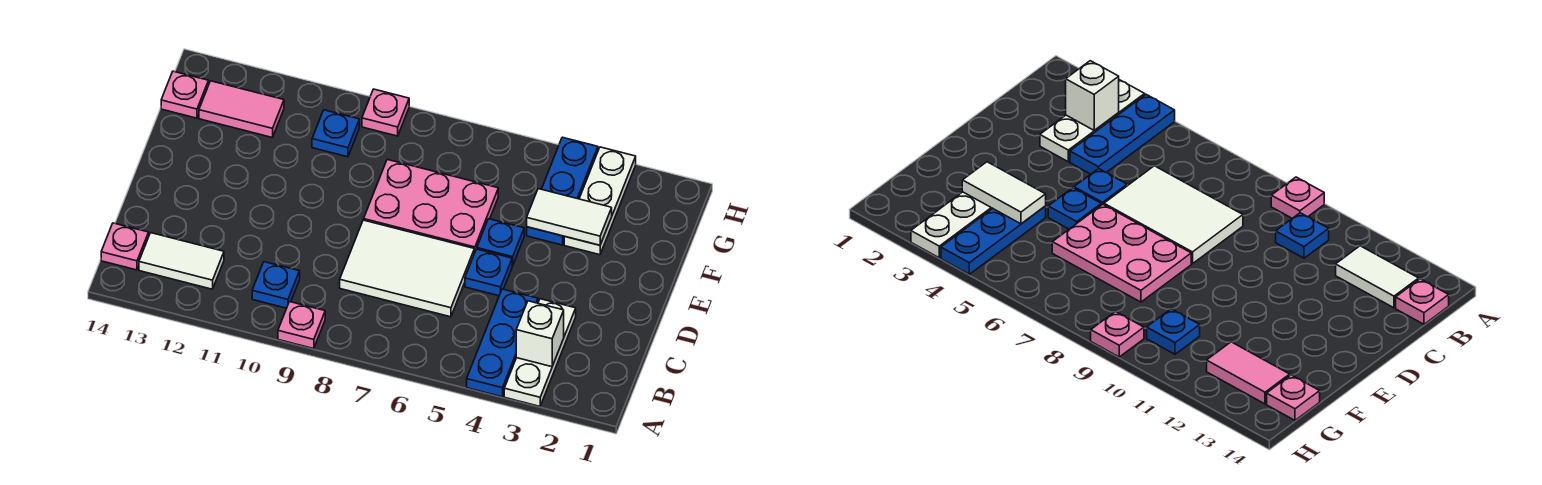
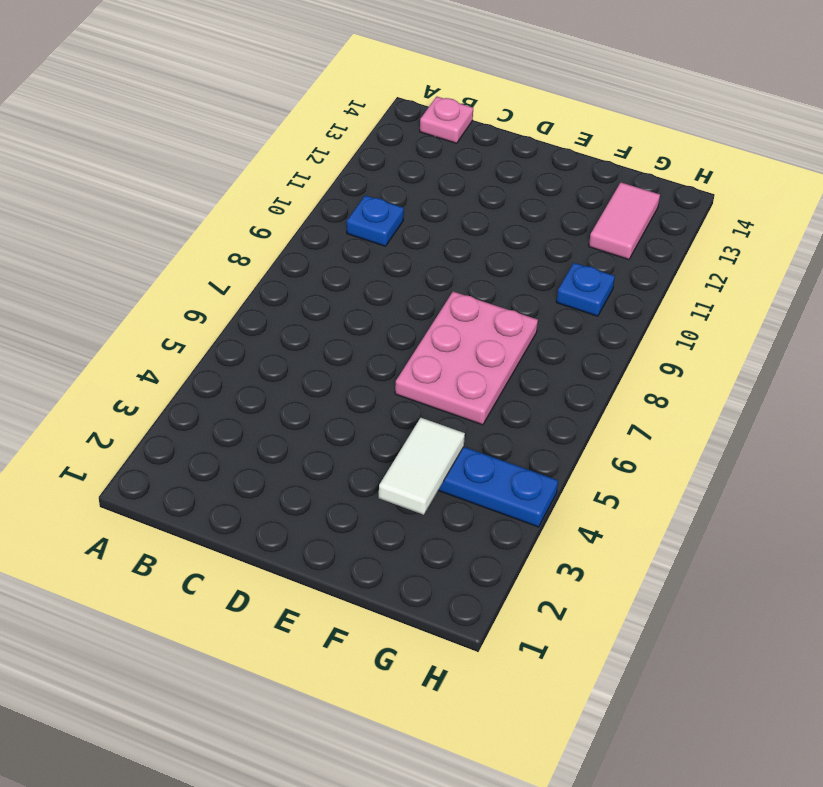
none -> white 1x3 plate [504,299,576,406]
none -> blue 1x3 plate [467,289,538,397]
none -> pink 1x1 plate [278,302,325,349]

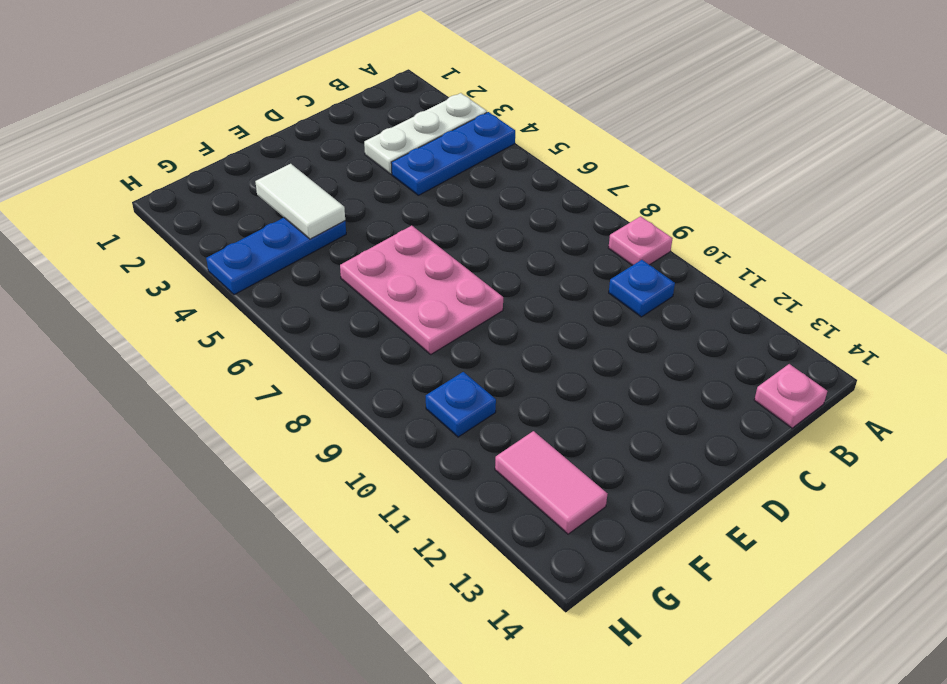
none -> white 1x2 tile [139,233,224,289]
none -> white 2x3 tile [340,220,474,317]
none -> blue 1x1 plate [465,249,513,296]

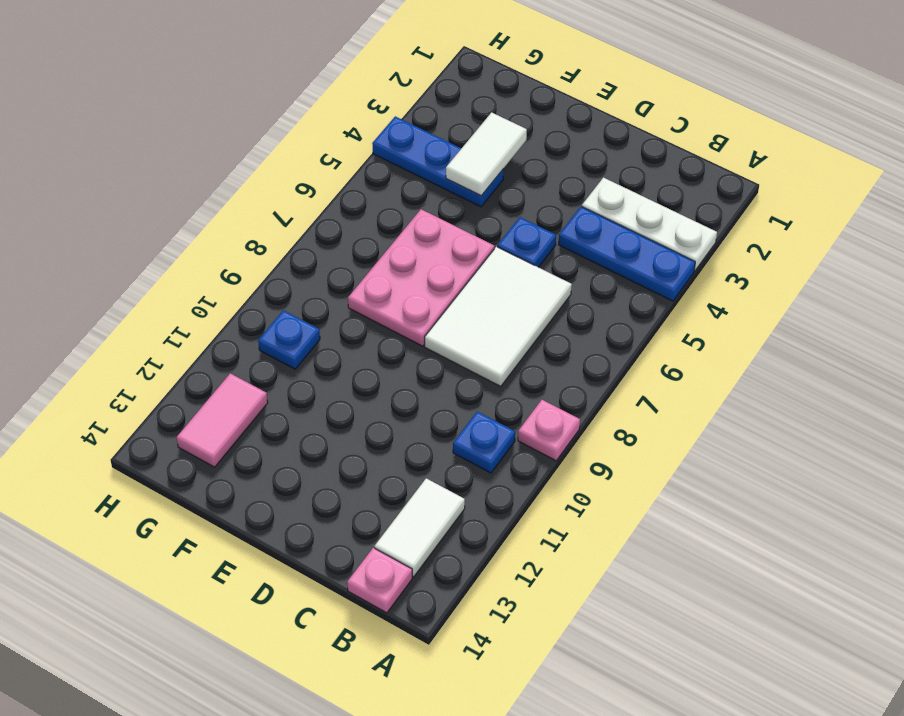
none -> blue 1x1 plate [477,219,524,265]
none -> white 1x3 plate [564,147,636,255]
none -> pink 1x1 plate [161,71,209,118]

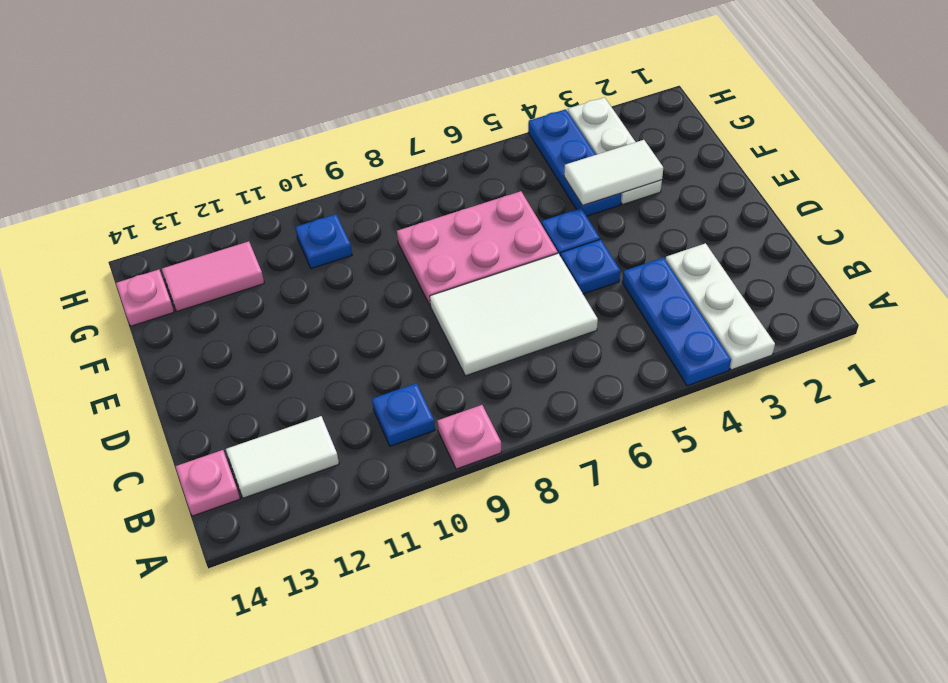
none -> pink 1x1 plate [362,89,409,136]
none -> white 1x1 brick [516,301,564,367]

